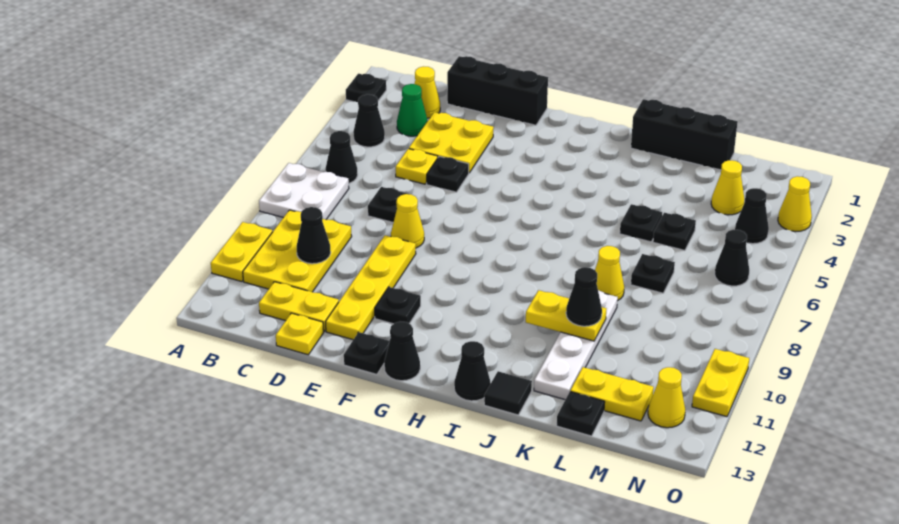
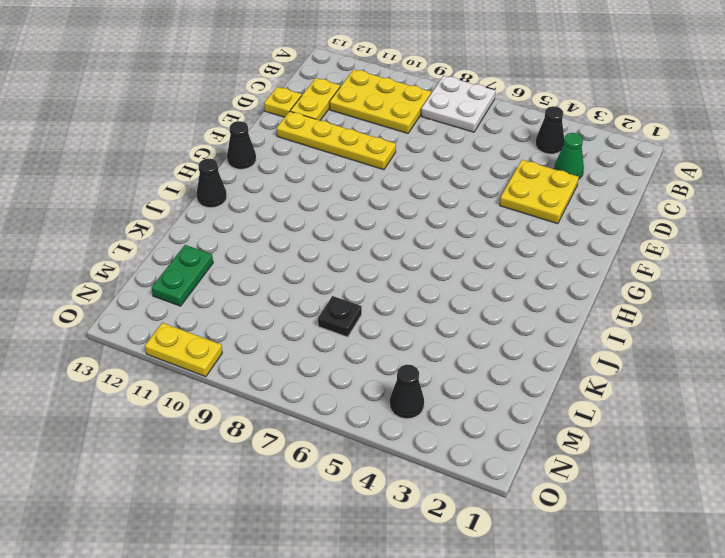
green 1x2 plate [152,245,213,306] -> yellow 1x2 plate [570,367,654,421]
none -> black 1x1 plate [346,74,386,102]
none -> yellow 1x2 plate [211,222,273,282]
none -> black 1x1 cone [325,131,358,183]
none -> yellow 1x1 cone [415,67,440,118]

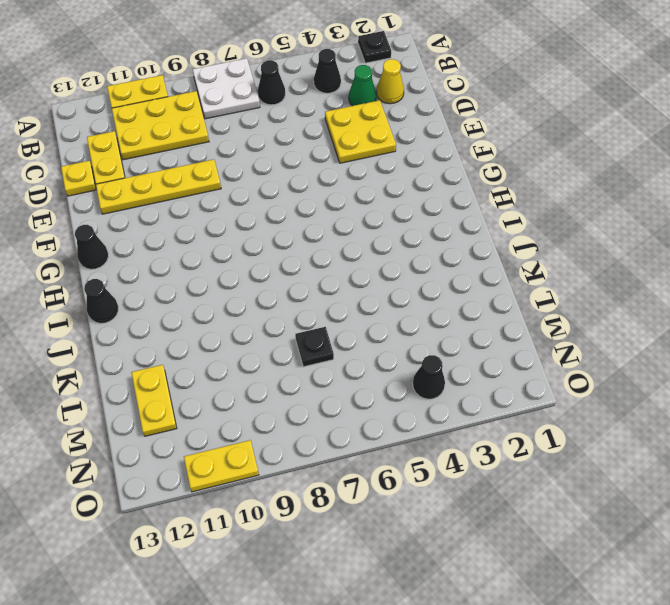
none -> black 1x3 brick [447,56,548,125]
none -> yellow 1x1 plate [396,149,438,184]
none -> black 1x1 plate [368,187,408,223]
none -> black 1x1 plate [427,156,469,192]

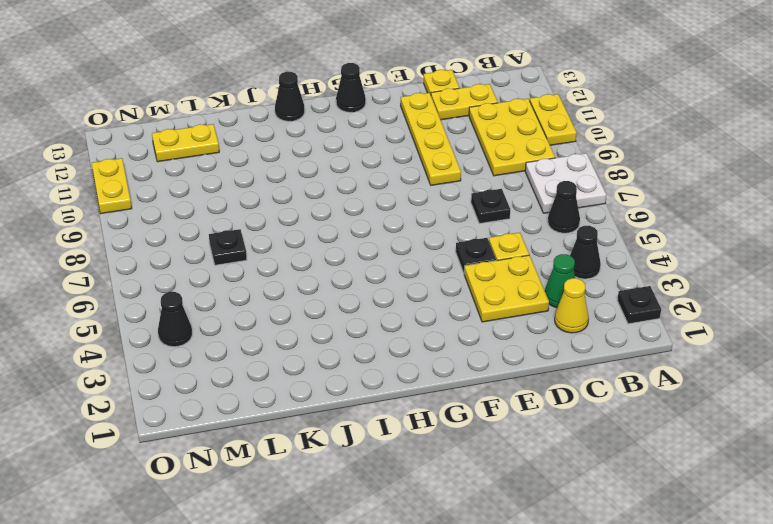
none -> black 1x3 brick [447,56,548,125]
none -> yellow 1x1 cone [391,194,424,248]
none -> black 1x1 plate [375,287,421,324]
none -> black 1x1 plate [344,332,390,374]

